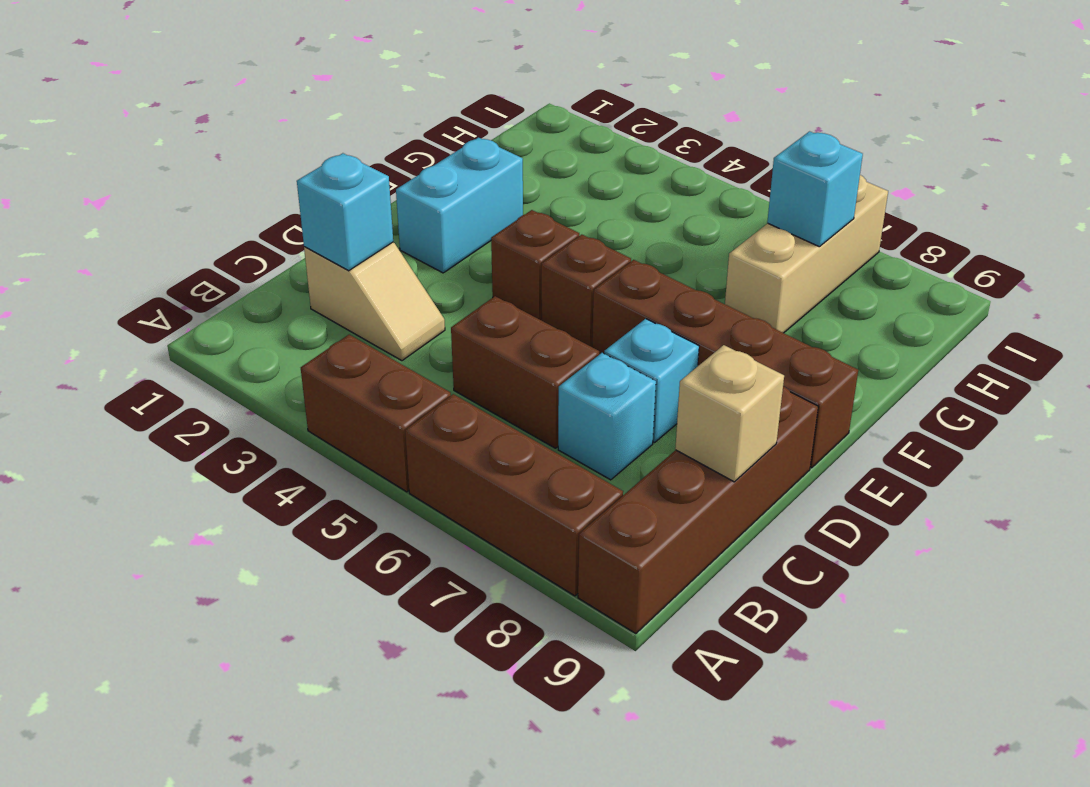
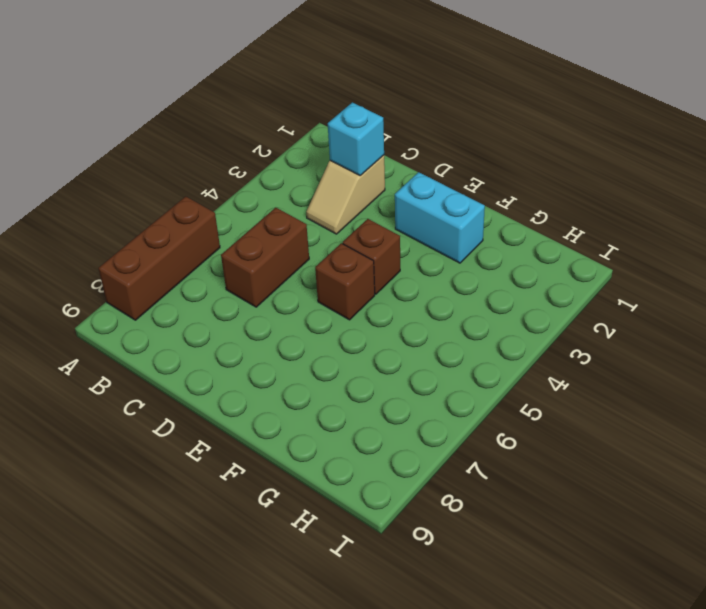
none -> brown 1x2 brick [301,335,451,492]
none -> brown 1x4 brick [578,386,818,634]
none -> cyan 1x1 brick [558,353,656,480]

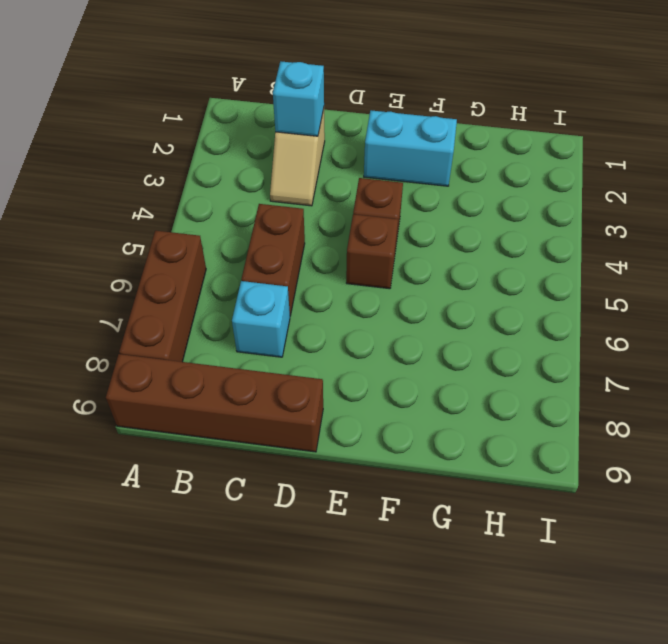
none -> brown 1x2 brick [301,335,451,492]
none -> cyan 1x1 brick [604,319,699,443]
none -> brown 1x4 brick [592,260,858,468]

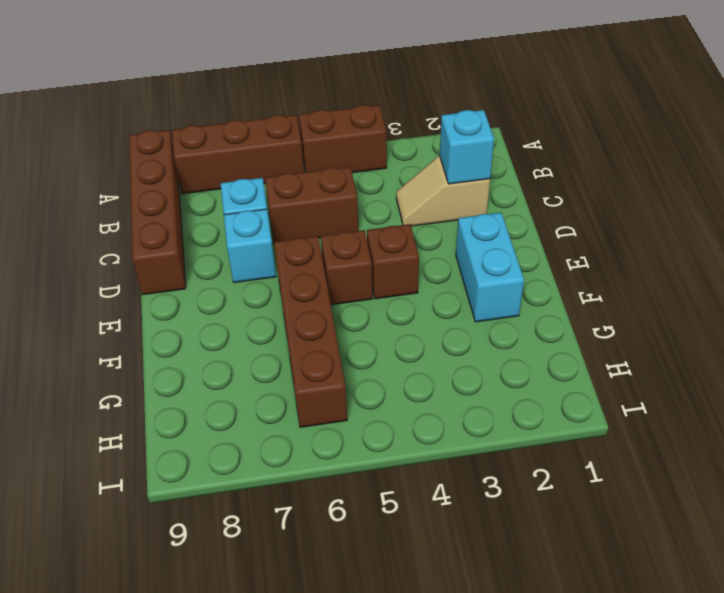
brown 1x4 brick [274,236,347,427] -> brown 1x4 brick turned to [592,260,858,468]
none -> tan 1x3 brick [725,175,888,333]
none -> tan 1x1 brick [675,345,784,482]
none -> cyan 1x1 brick [767,131,863,247]

